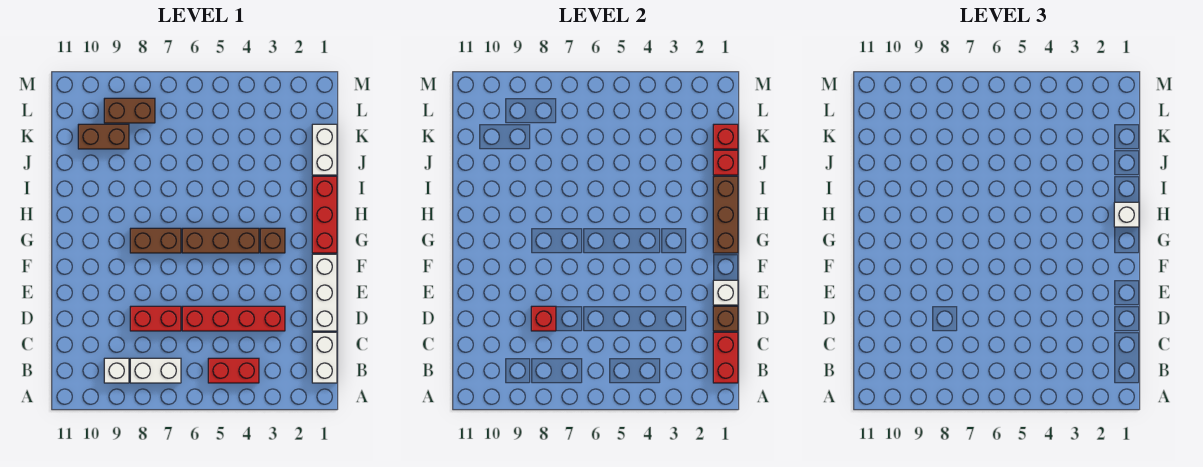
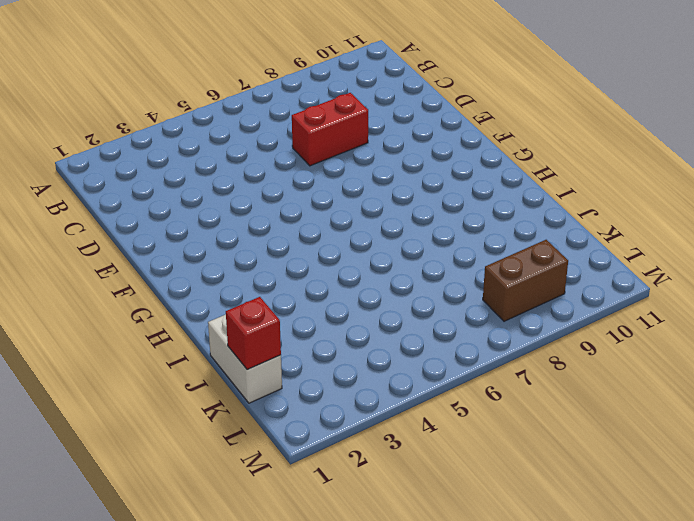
none -> white 1x2 brick [312,332,337,383]
none -> red 1x2 brick [208,358,259,383]
none -> white 1x2 brick [130,358,181,383]

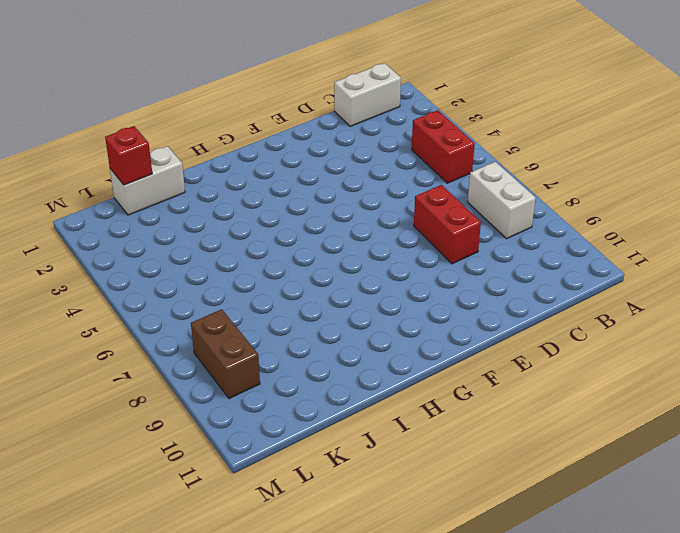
none -> white 1x1 brick [104,358,129,383]
none -> white 1x3 brick [312,254,337,331]
none -> red 1x4 brick [182,306,285,331]

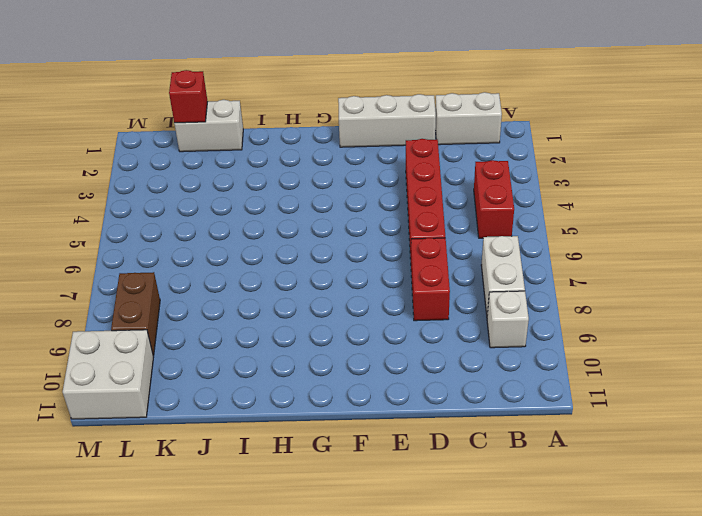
white 2x2 brick [63,330,153,419] -> none
none -> red 1x3 brick [312,176,337,253]
none -> brown 1x1 brick [260,228,285,253]
none -> brown 1x3 brick [182,228,259,253]

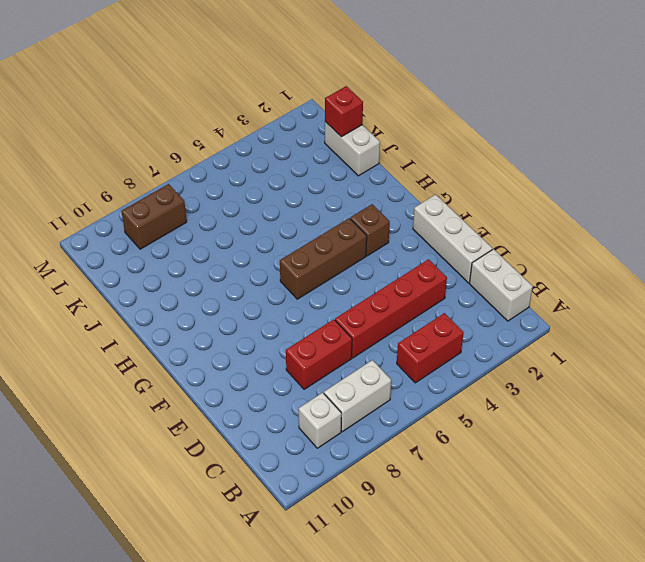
none -> red 1x3 brick [312,176,337,253]
none -> brown 1x2 brick [130,228,181,253]
none -> brown 1x2 brick [78,124,129,149]

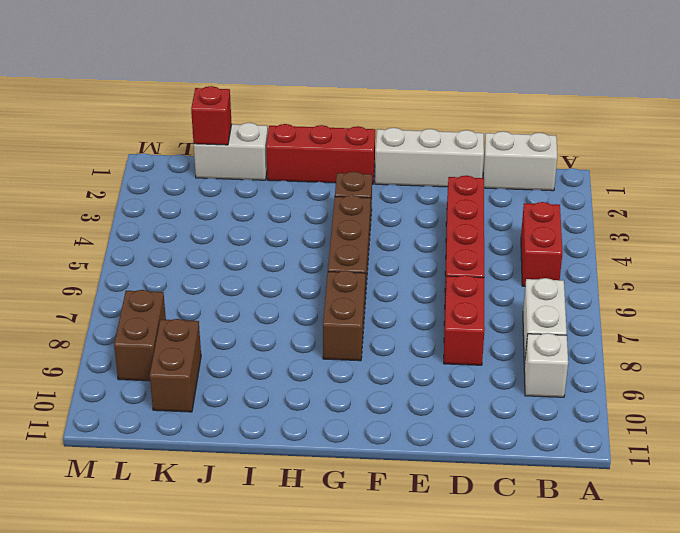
none -> red 1x2 brick [713,332,738,383]
none -> brown 1x1 brick [713,306,738,331]
none -> red 1x1 brick [531,306,556,331]

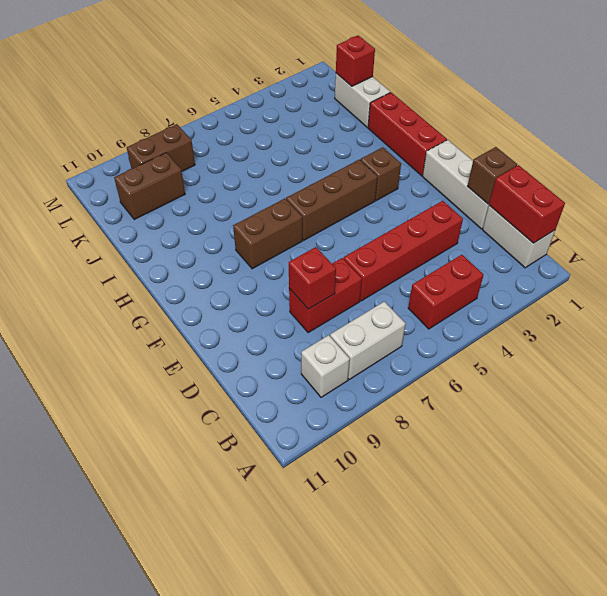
none -> white 1x1 brick [713,280,738,305]
none -> brown 1x3 brick [713,176,738,253]
none -> red 1x1 brick [713,150,738,175]

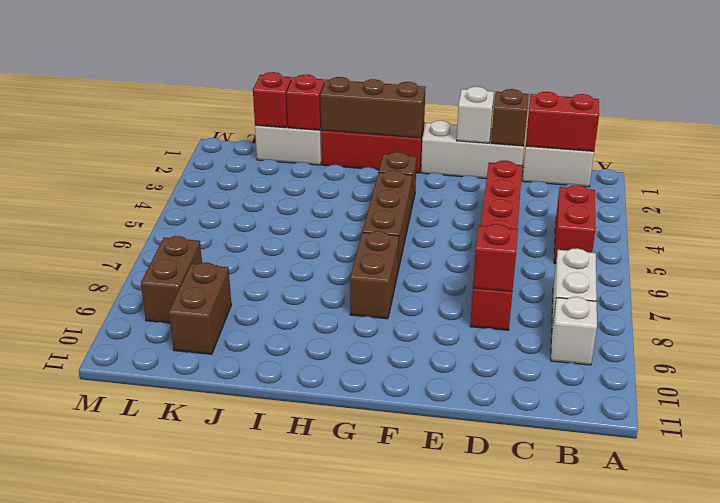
none -> white 1x1 brick [1114,202,1139,227]

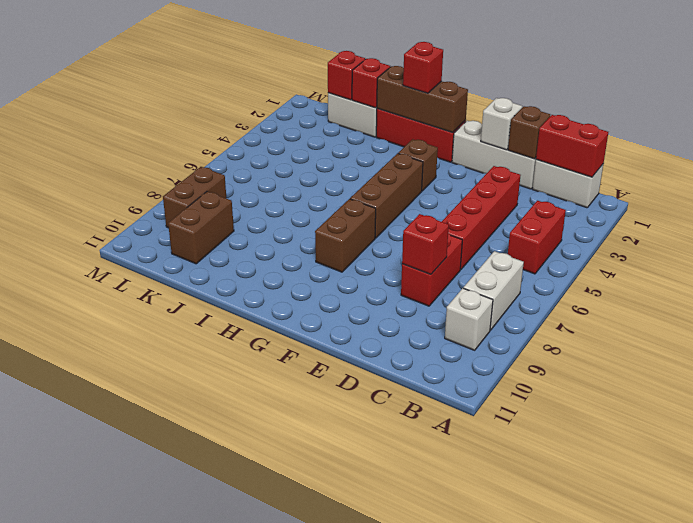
red 1x1 brick [403,42,443,93] -> white 1x1 brick [1114,202,1139,227]

